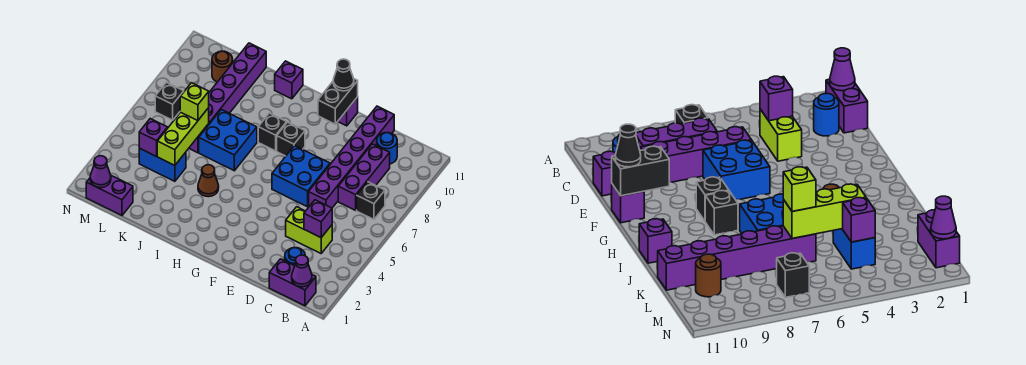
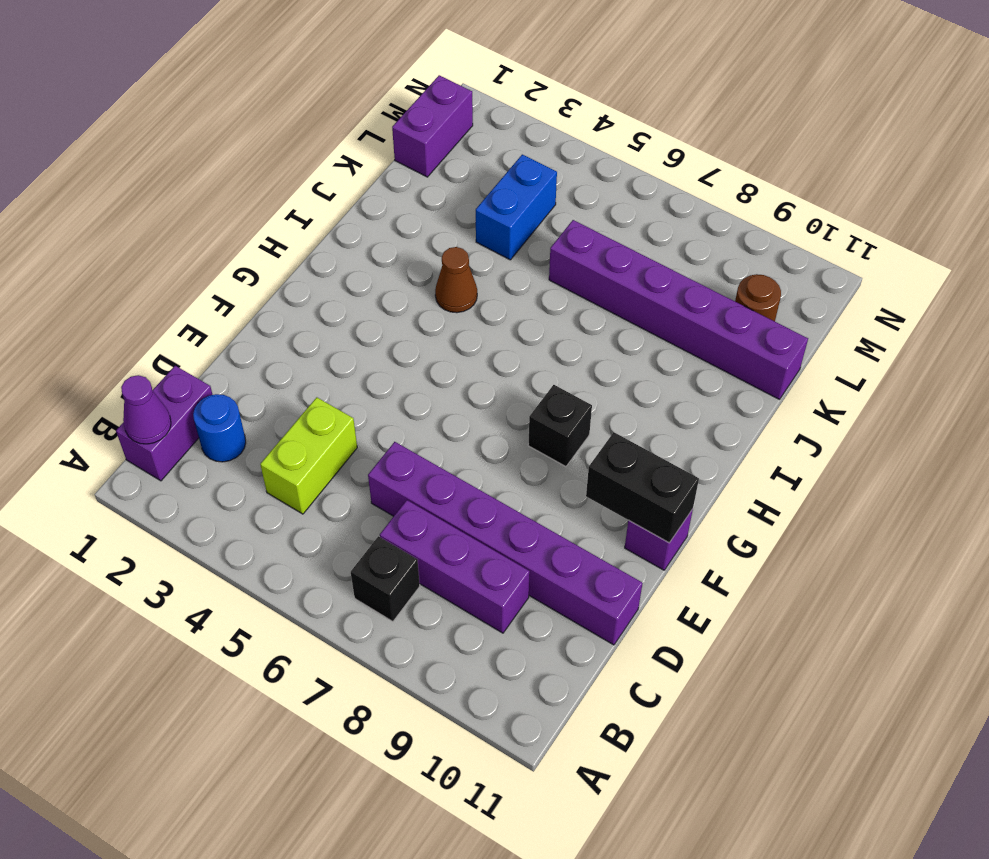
none -> blue 1x1 round brick [377,133,397,164]
none -> blue 2x2 brick [272,146,330,207]
none -> black 1x1 brick [258,113,287,151]

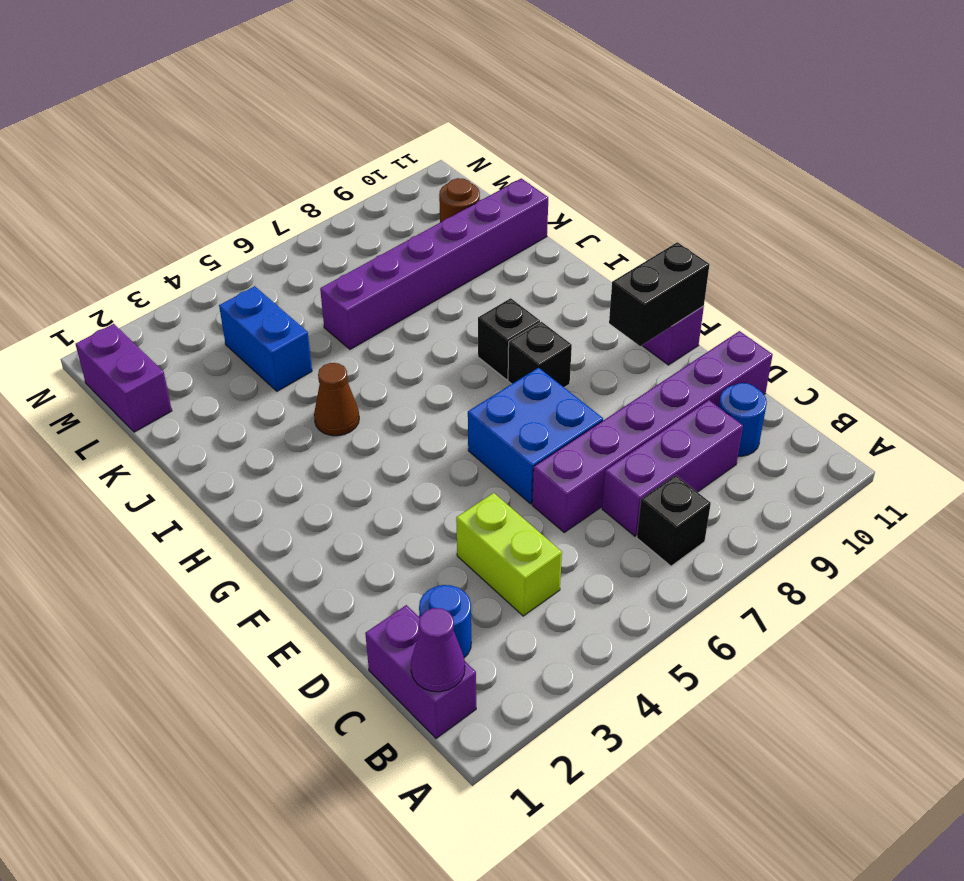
none -> blue 2x2 brick [199,110,257,171]
none -> purple 1x1 brick [275,61,303,99]
none -> black 1x1 brick [155,82,184,120]

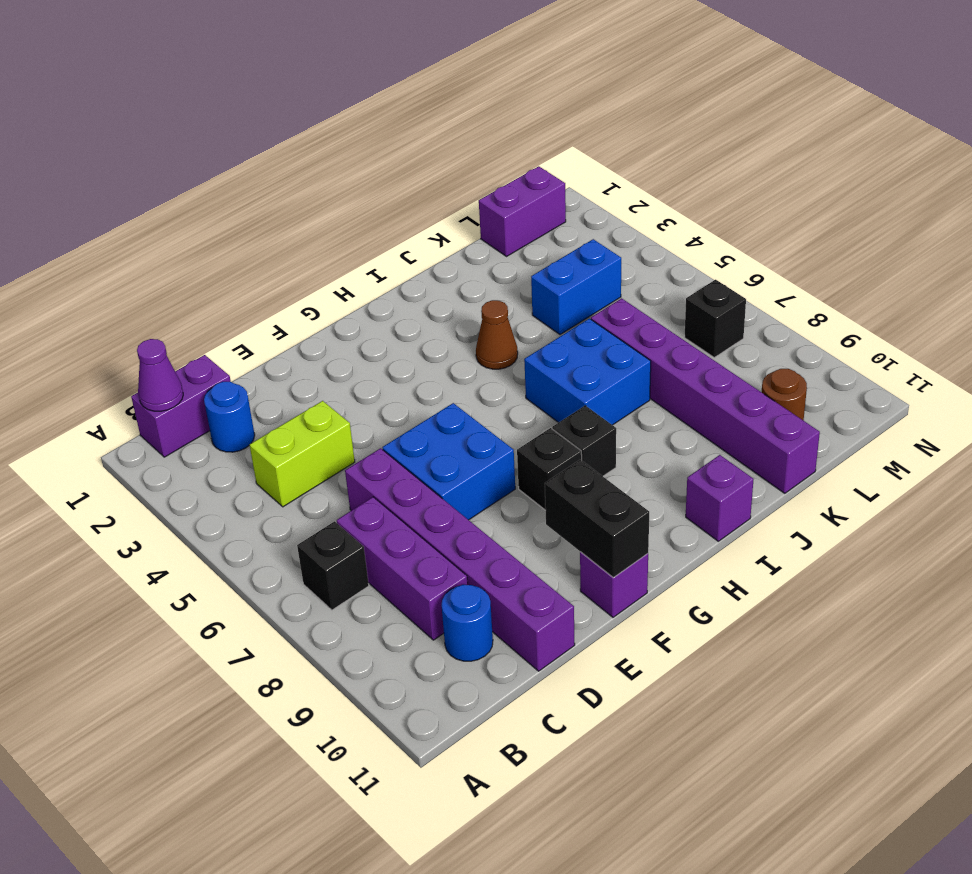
none -> purple 1x1 brick [304,200,332,238]
none -> lime 1x3 brick [157,108,209,166]
none -> purple 1x1 brick [139,119,168,156]

